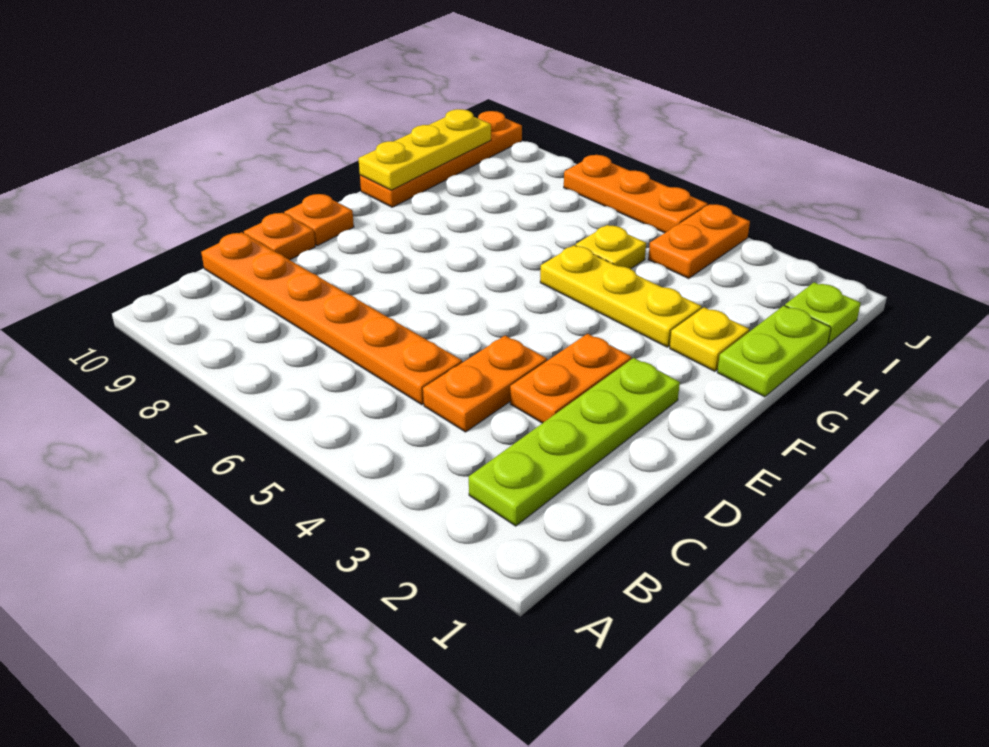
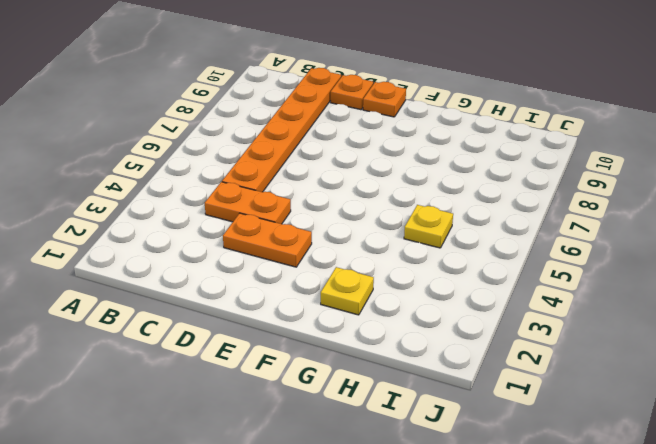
none -> lime 1x4 plate [469,358,680,526]
none -> lime 1x2 plate [717,306,831,397]
none -> yellow 1x3 plate [540,245,702,347]

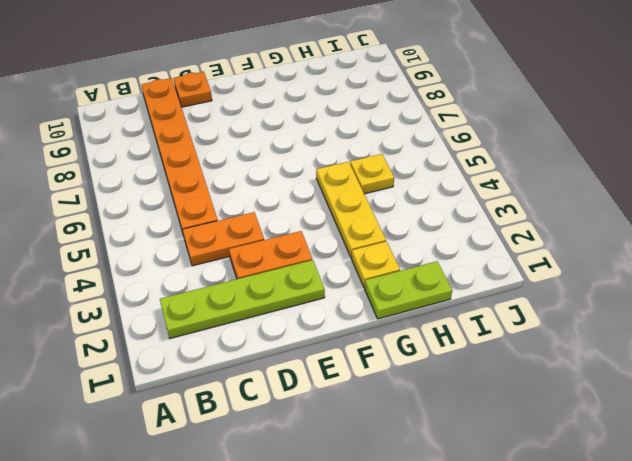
none -> orange 1x1 plate [284,194,354,246]
none -> orange 1x4 plate [360,111,522,207]
none -> lime 1x1 plate [785,282,861,344]

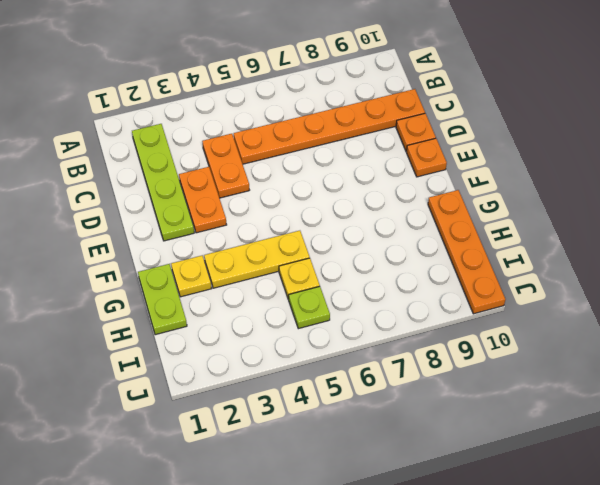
lime 1x1 plate [288,286,330,329] -> lime 1x1 plate moved to [785,282,861,344]
none -> orange 1x2 plate [648,204,750,278]
none -> orange 1x3 plate [564,155,708,233]
none -> yellow 1x3 plate [358,109,491,190]

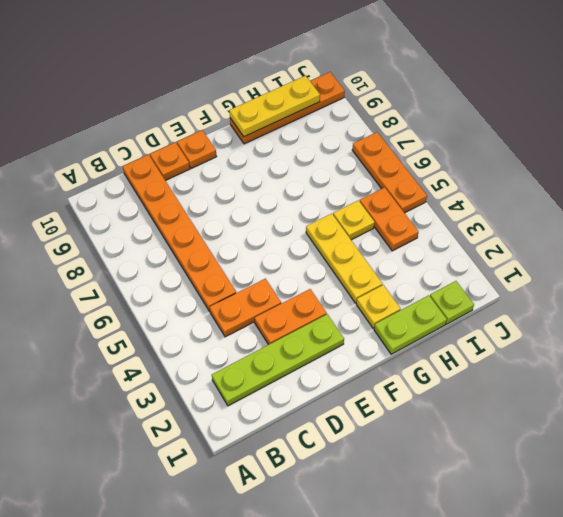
orange 1x2 plate [360,187,419,251] -> orange 1x2 plate turned to [648,204,750,278]

